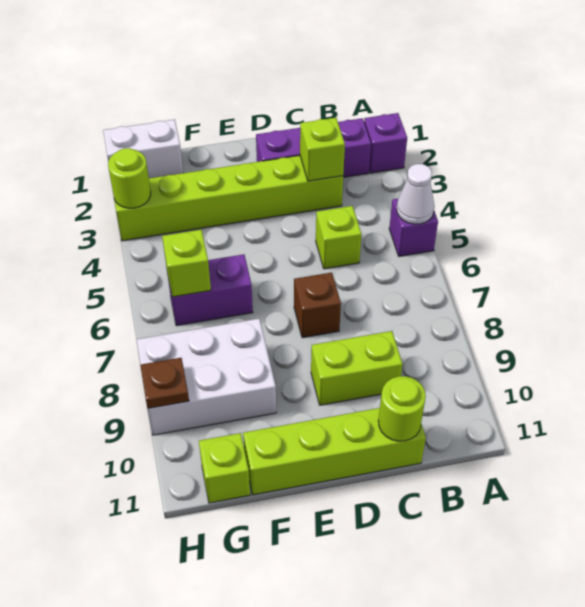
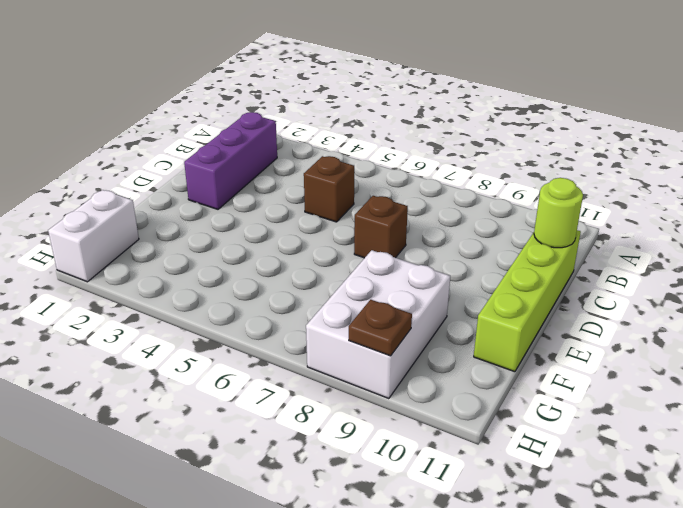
brown 1x1 brick [304,156,354,222] -> lime 1x1 brick [316,206,361,269]
none -> purple 1x1 brick [364,113,407,173]
none -> purple 1x1 brick [389,199,438,256]
none -> lime 1x6 brick [114,155,343,241]

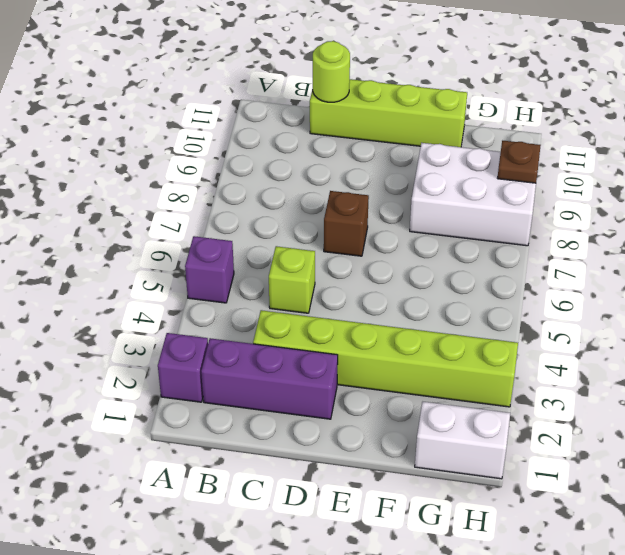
none -> lime 1x2 brick [311,331,403,405]
none -> purple 1x2 brick [167,254,253,326]
none -> lime 1x1 brick [199,433,250,503]

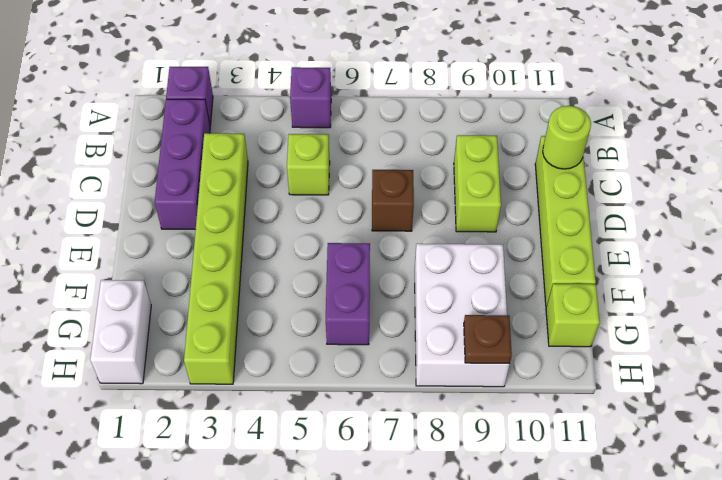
none -> white 1x1 cone [397,164,435,224]
none -> lime 1x1 brick [300,118,345,181]
none -> lime 1x1 brick [162,230,211,297]

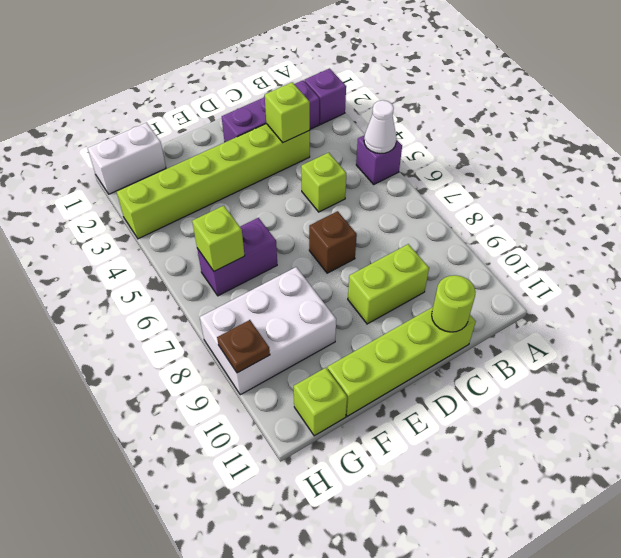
none -> lime 1x1 round brick [108,148,151,208]

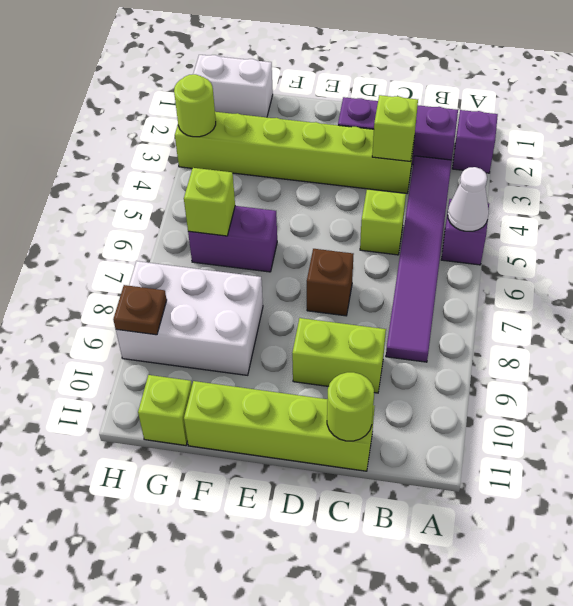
purple 1x6 tile [386,156,452,362] -> none

